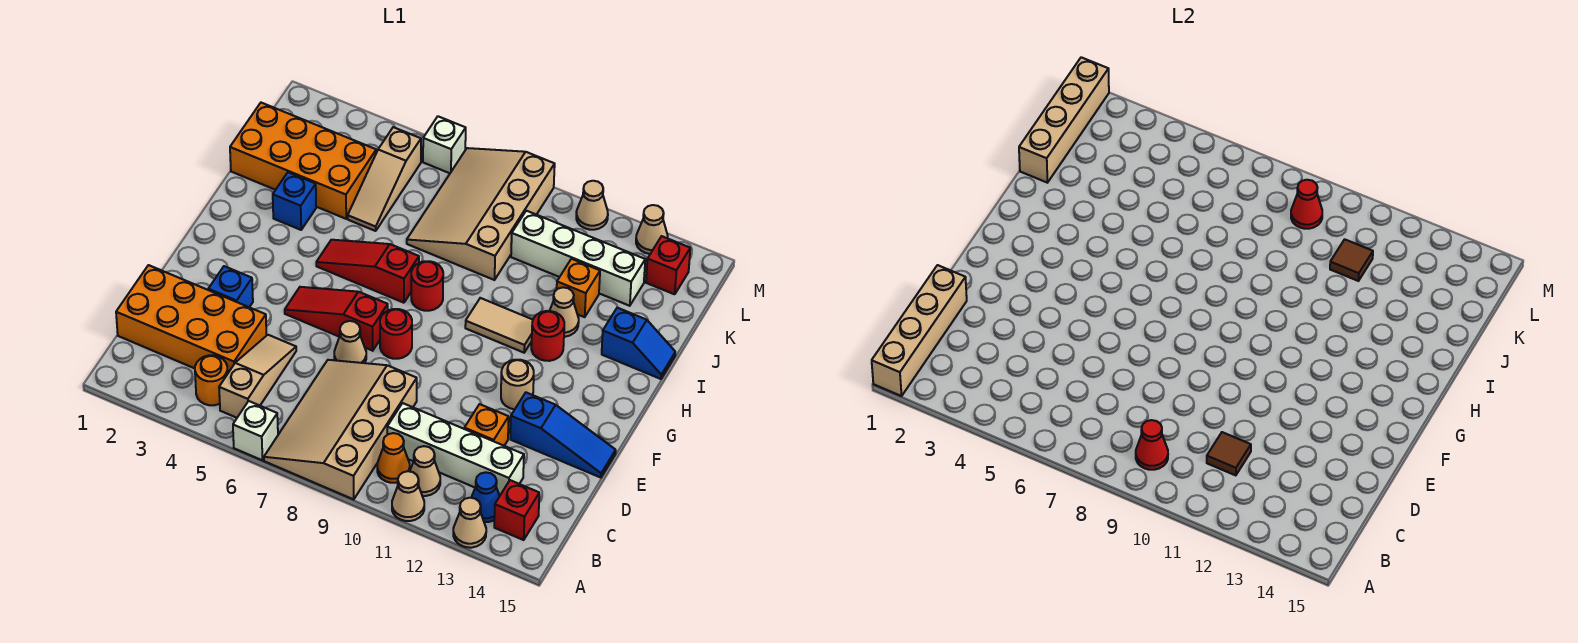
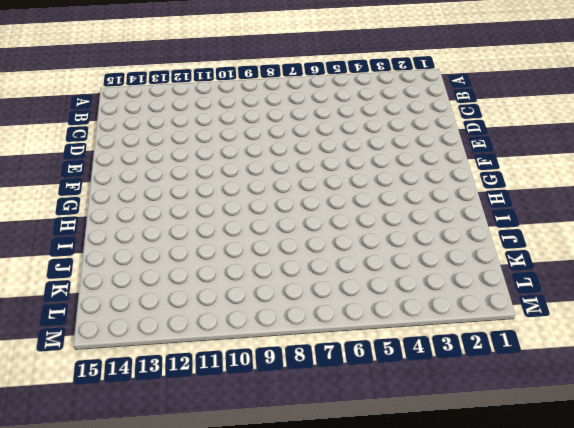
none -> white 1x1 brick [233,401,278,460]
none -> tan 3x4 slope [264,360,417,499]
none -> tan 1x1 cone [392,471,424,521]
none -> tan 1x1 cone [453,498,486,548]

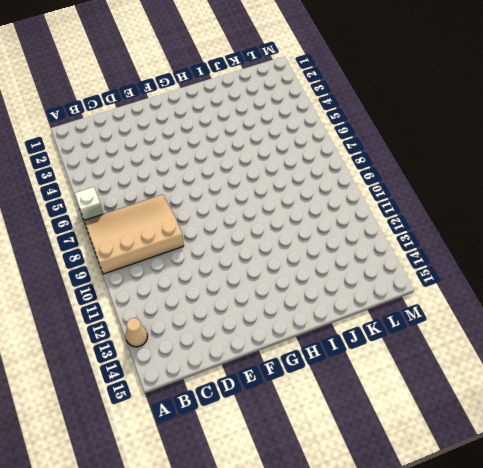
none -> tan 1x1 cone [392,471,424,521]
none -> orange 1x1 round brick [195,355,228,405]
none -> tan 1x3 slope [219,335,296,418]
none -> orange 1x1 cone [377,433,410,483]

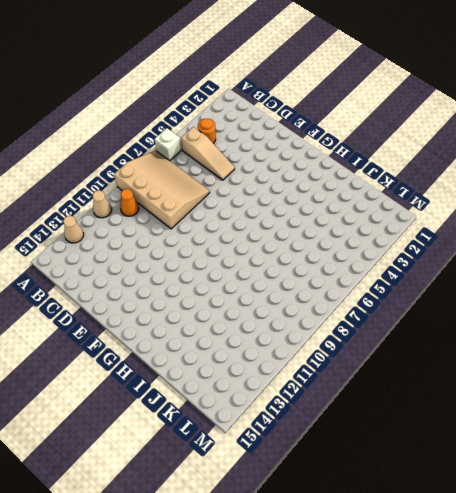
none -> tan 1x1 cone [410,446,440,496]
none -> blue 1x1 cone [471,472,500,522]
none -> red 1x1 brick [494,480,539,540]
none -> orange 2x4 brick [116,265,266,373]

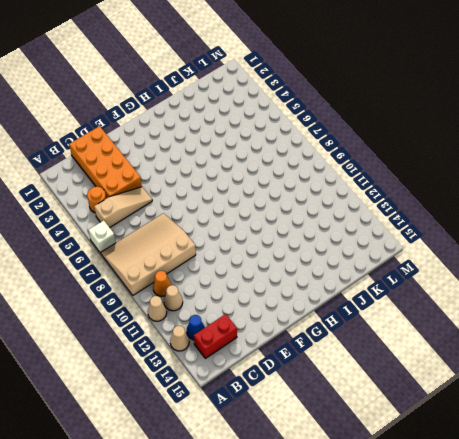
red 1x2 brick [194,314,237,358] -> red 1x1 brick [494,480,539,540]
none -> white 1x4 brick [387,403,524,496]
none -> orange 1x1 brick [464,404,509,446]
none -> blue 1x1 brick [208,266,253,307]
none -> tan 1x1 cone [334,321,366,363]

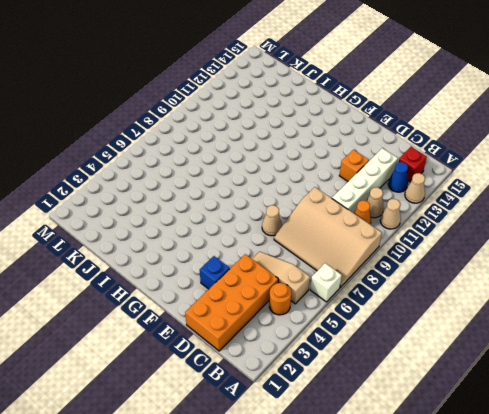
none -> blue 1x3 slope [510,393,616,478]
none -> red 1x3 slope [285,287,388,351]
none -> red 1x1 round brick [380,309,412,359]
none -> tan 1x1 round brick [501,360,534,410]

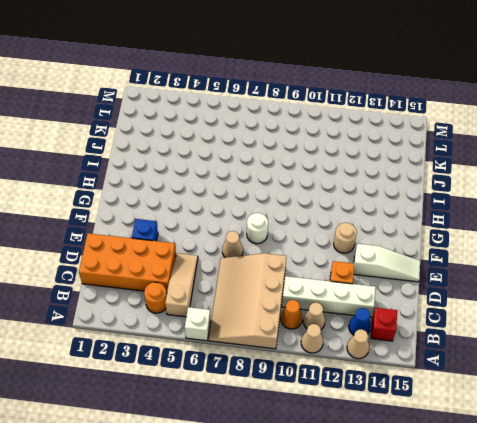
white 1x3 slope [353,244,420,282] -> blue 1x3 slope [510,393,616,478]
white 1x1 round brick [247,213,268,244] -> red 1x1 round brick [380,309,412,359]
none -> red 1x3 slope [285,287,388,351]
none -> red 1x3 slope [316,240,419,303]
none -> red 1x1 round brick [411,261,443,311]
none -> tan 1x2 tile [465,298,533,353]

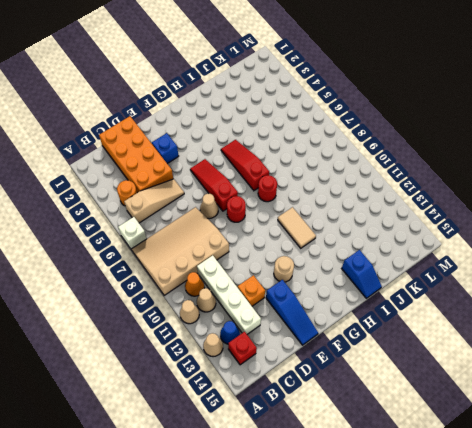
none -> red 1x1 round brick [531,311,564,361]
none -> blue 1x1 brick [273,172,316,230]
none -> tan 1x1 cone [550,287,579,337]
none -> orange 2x4 brick [230,103,376,219]

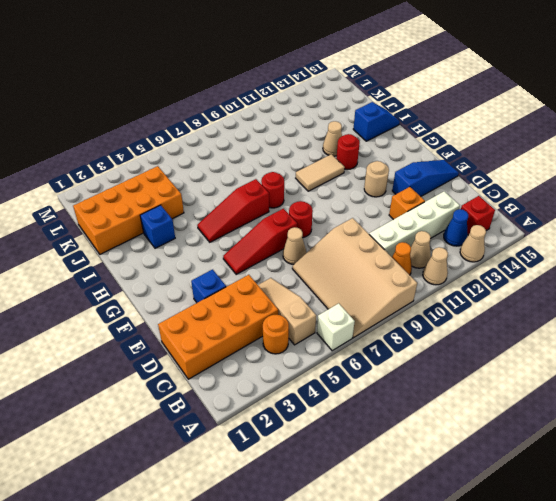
none -> tan 1x3 slope [348,127,421,231]
none -> tan 3x4 slope [407,148,555,280]
none -> orange 1x1 brick [557,259,600,317]
none -> white 1x4 brick [511,211,645,306]

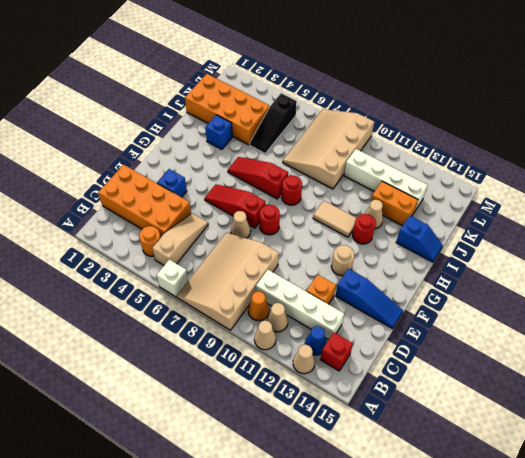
black 1x3 slope [250,93,297,153] -> tan 1x3 slope [348,127,421,231]
orange 1x2 brick [371,181,418,226] -> orange 1x1 brick [557,259,600,317]
none -> red 1x1 brick [646,236,690,294]
none -> white 1x1 brick [423,116,466,173]
none -> tan 1x1 cone [576,181,608,230]
none -> tan 1x1 cone [636,205,668,254]

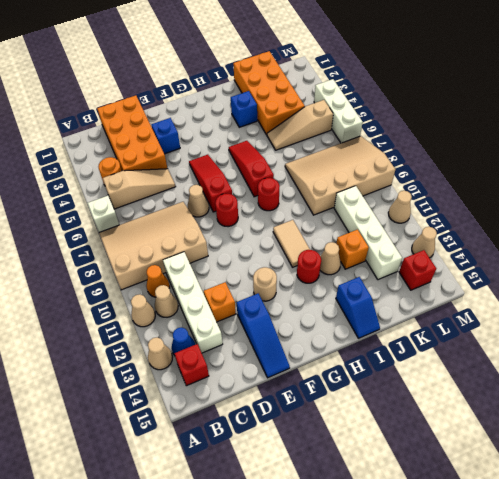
white 1x3 brick [314,79,363,143] -> white 1x1 brick [423,116,466,173]
none -> tan 1x4 brick [872,265,967,396]
none -> red 1x1 cone [1136,420,1168,470]
none -> brown 1x1 tile [1207,432,1251,476]
none -> tan 1x4 brick [1019,57,1109,183]

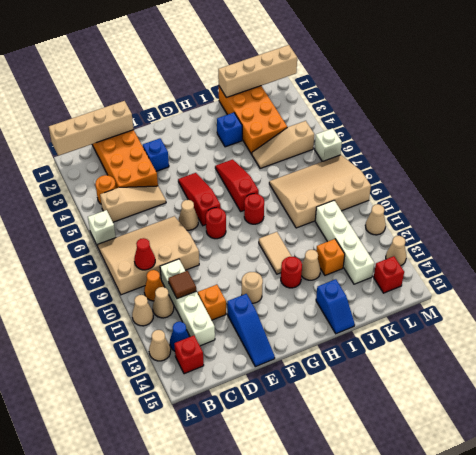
none -> brown 1x1 tile [1330,239,1373,281]
none -> red 1x1 cone [1291,180,1322,229]

